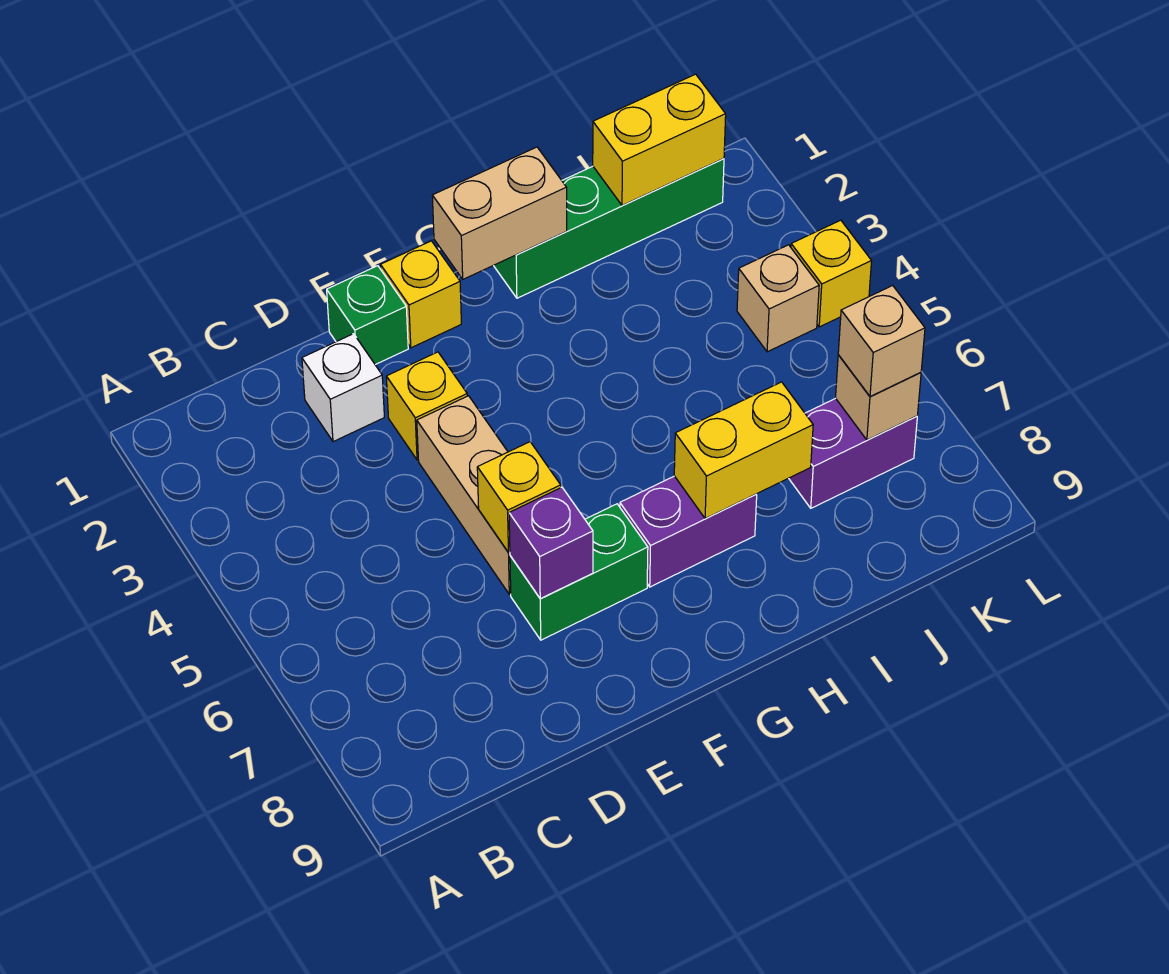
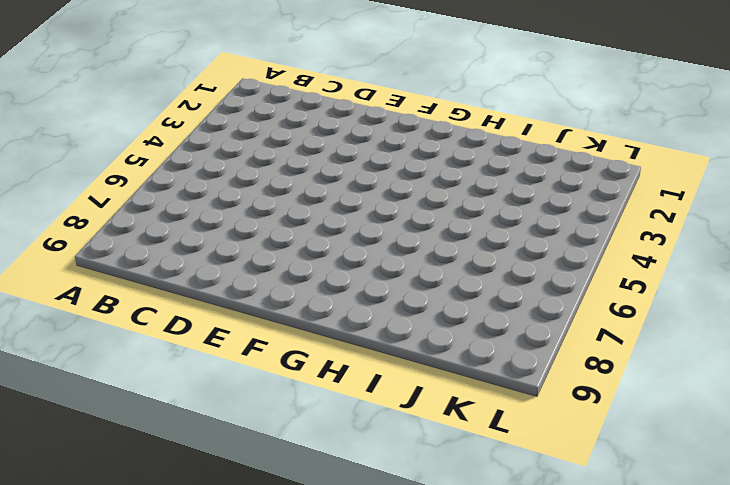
none -> white 1x1 brick [302,334,384,442]
none -> green 1x1 brick [327,266,408,365]
none -> yellow 1x1 brick [386,352,467,460]

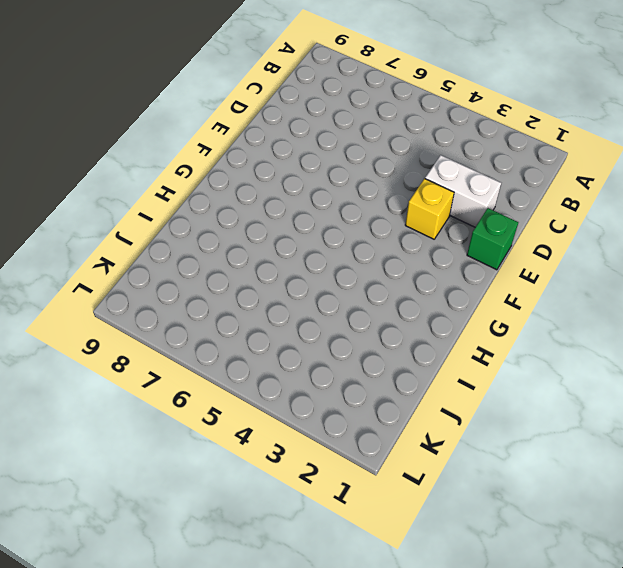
white 1x2 brick [425,155,501,227] -> white 1x1 brick [302,334,384,442]
none -> tan 1x3 brick [417,396,511,594]
none -> green 1x2 brick [510,504,648,640]
none -> yellow 1x1 brick [381,241,461,348]

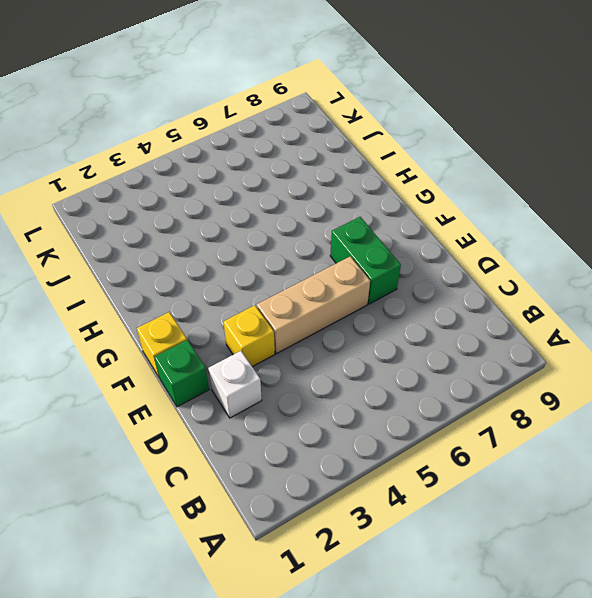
none -> purple 1x2 brick [620,476,757,587]
none -> green 1x4 brick [494,159,724,298]
none -> purple 1x2 brick [789,398,917,508]

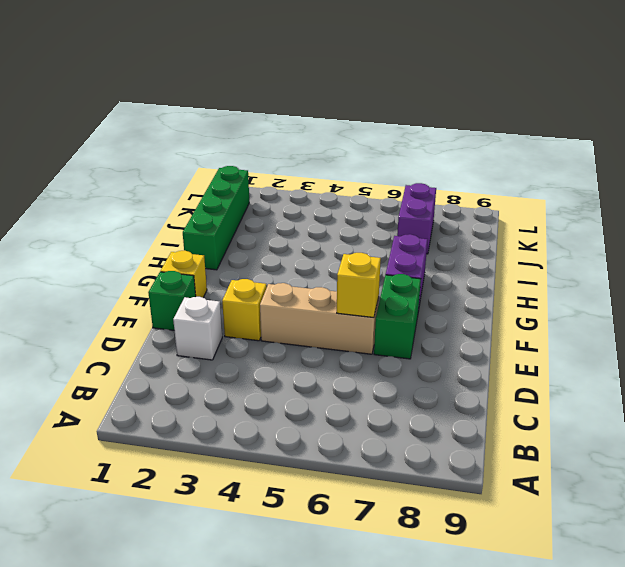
none -> tan 1x1 brick [737,245,819,352]
none -> yellow 1x1 brick [791,220,872,327]
none -> purple 1x1 brick [509,487,593,599]

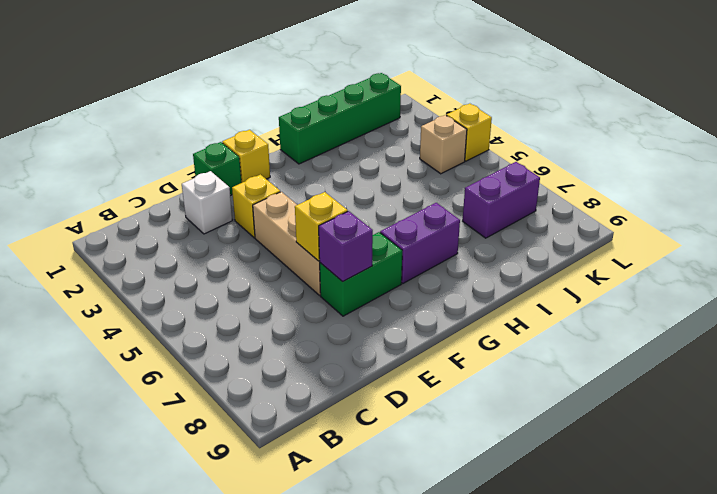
none -> tan 1x2 brick [432,147,567,279]
none -> yellow 1x2 brick [674,382,813,519]
none -> yellow 1x2 brick [593,74,726,205]

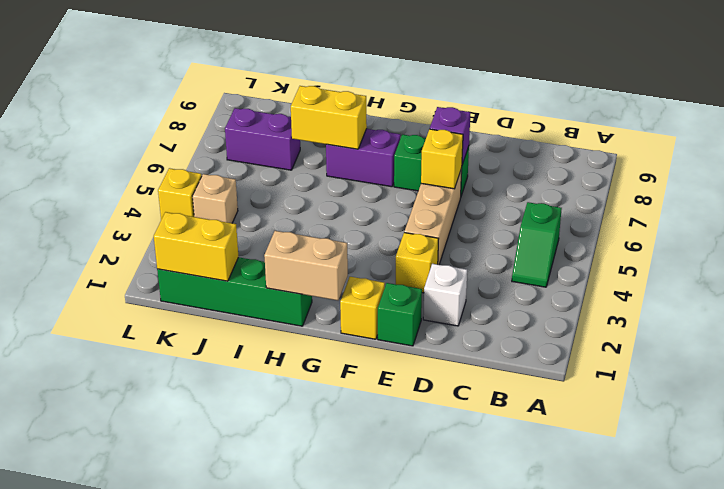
green 1x2 slope [512,202,562,287] -> none
none -> tan 1x1 brick [836,355,921,440]
none -> tan 1x1 brick [838,286,925,397]

